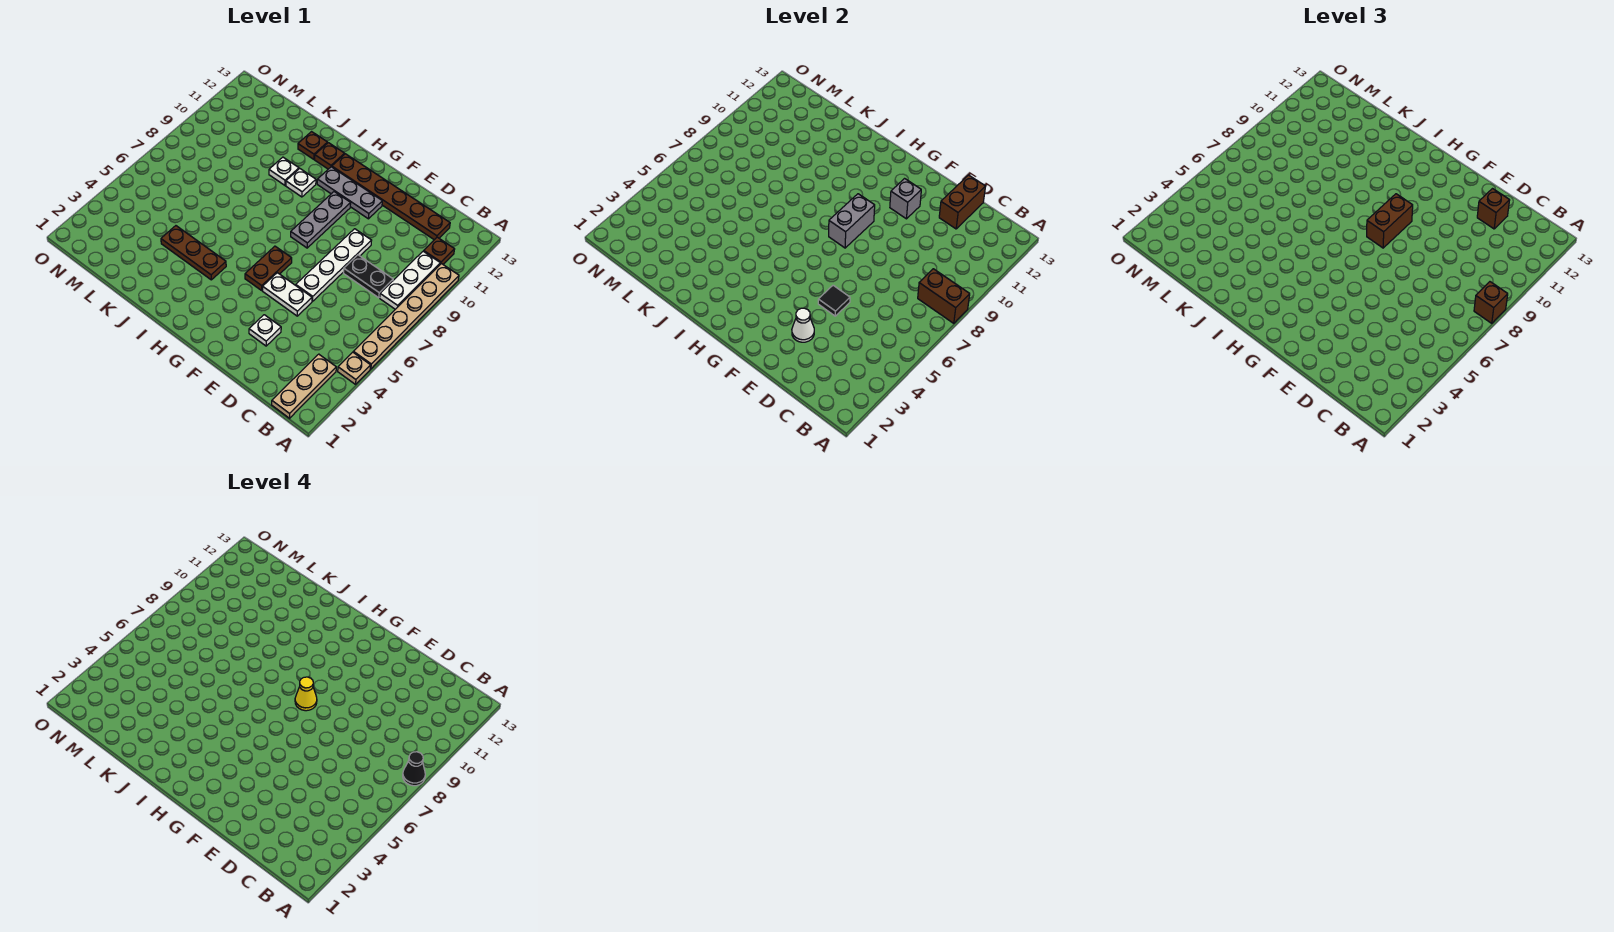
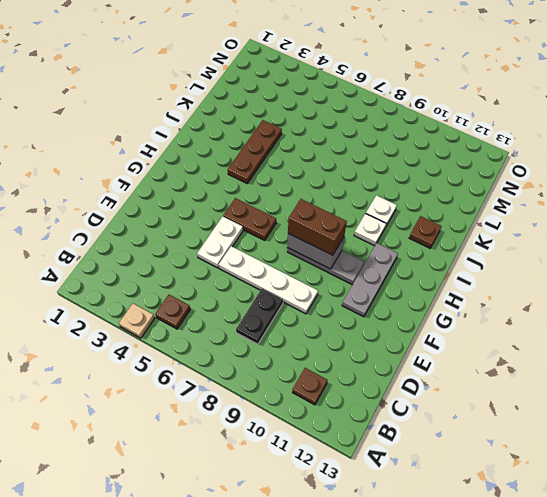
brown 1x1 plate [155,295,190,329] -> brown 1x1 plate moved to [315,143,345,169]
none -> tan 1x6 plate [353,264,459,369]
none -> tan 1x3 plate [272,354,336,418]
none -> white 1x3 plate [380,251,440,309]

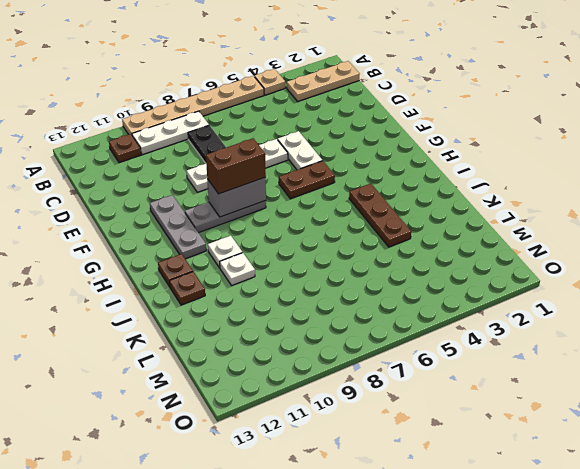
none -> brown 1x6 plate [332,154,450,240]
none -> white 1x1 plate [249,315,281,346]
none -> brown 1x2 brick [918,269,970,323]

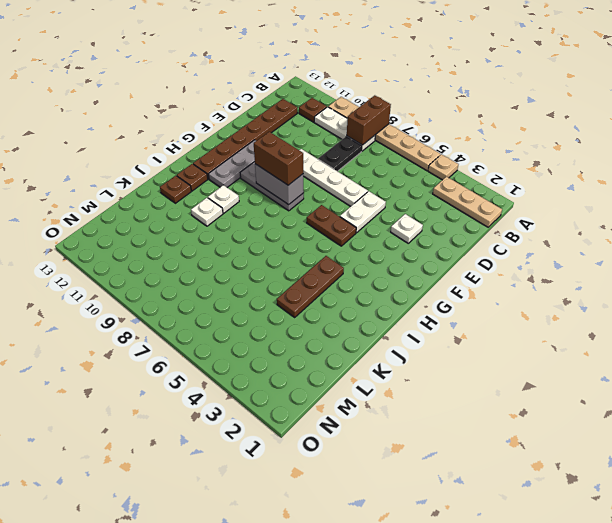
none -> brown 1x2 brick [939,175,986,229]
none -> white 1x1 cone [792,308,814,342]
none -> black 1x1 tile [818,285,850,316]

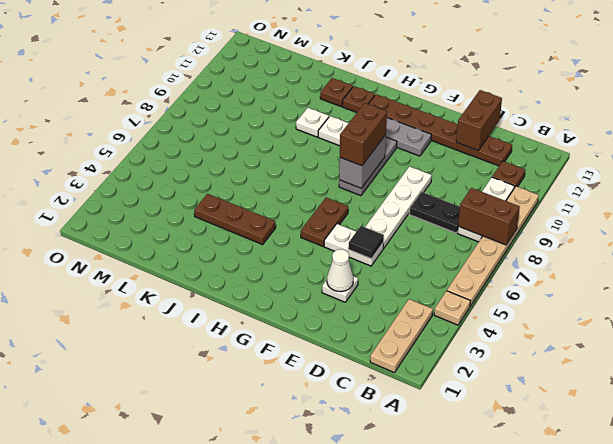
none -> grey 1x1 brick [890,179,921,219]
none -> brown 1x1 brick [1474,282,1508,323]
none -> brown 1x1 brick [1477,189,1510,229]

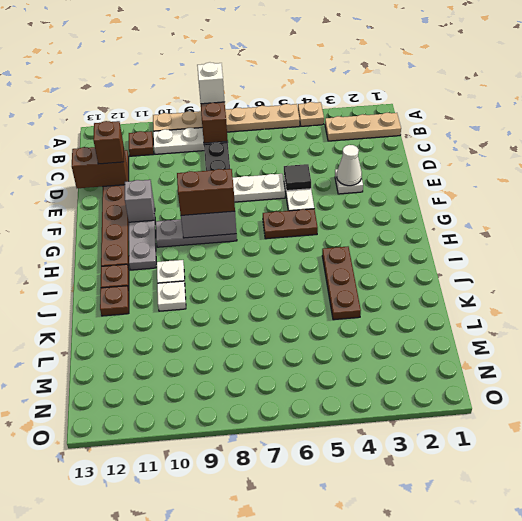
white 1x1 brick [197,62,225,104] -> brown 1x1 brick [1474,282,1508,323]
none -> black 1x1 cone [403,752,425,786]
none -> yellow 1x1 cone [295,677,317,711]

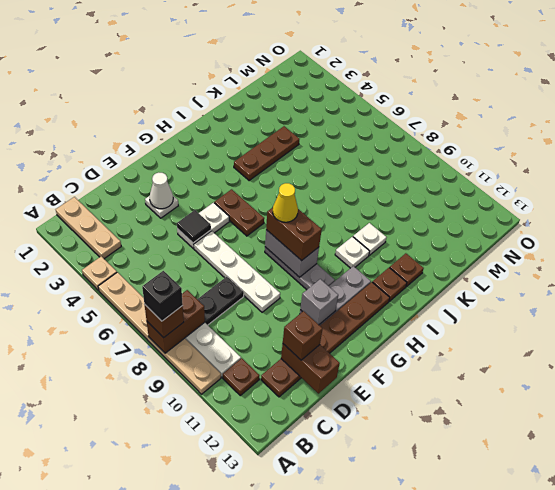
black 1x1 brick [142,271,183,321] -> black 1x1 cone [403,752,425,786]

